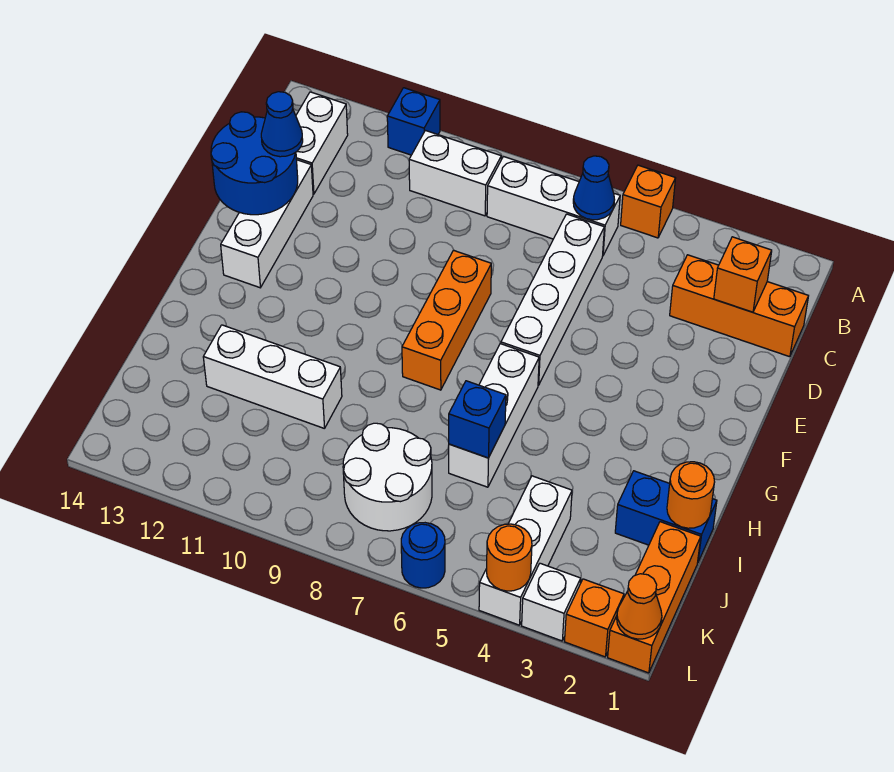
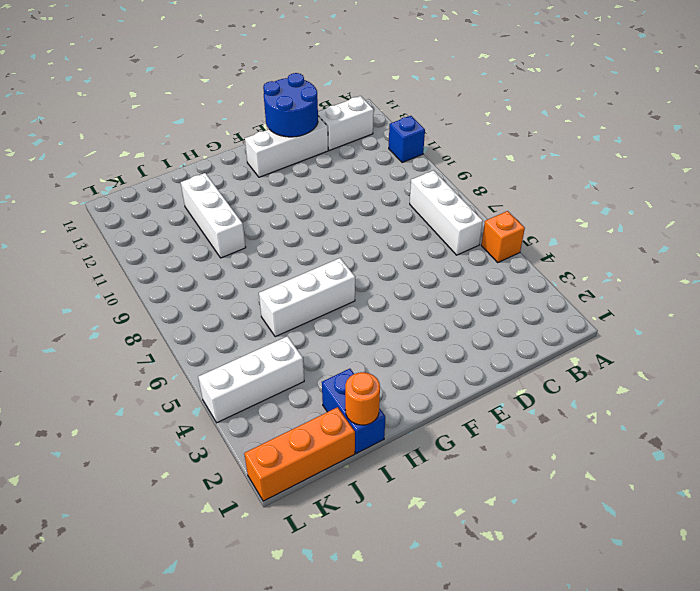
none -> white 1x2 brick [409,130,501,216]
none -> orange 1x3 brick [670,255,808,357]
none -> white 1x4 brick [501,214,604,385]

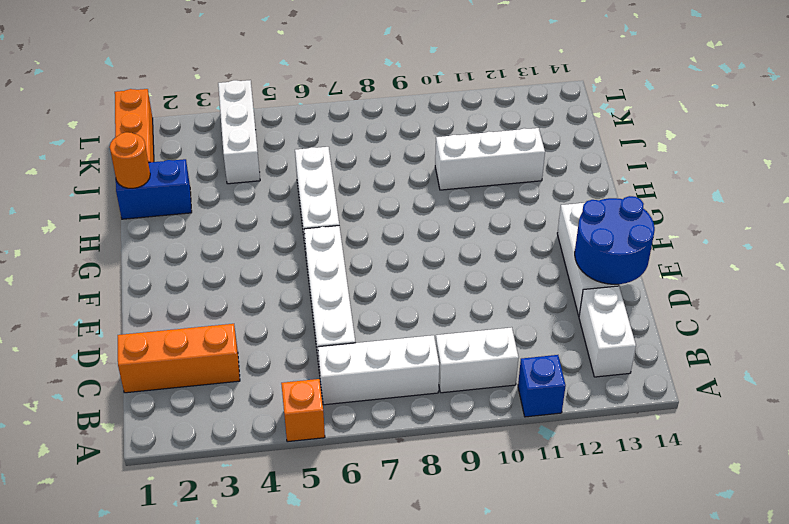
none -> orange 1x3 brick [402,250,491,390]
none -> white 2x2 round brick [343,423,432,531]
none -> orange 1x1 brick [565,579,624,657]

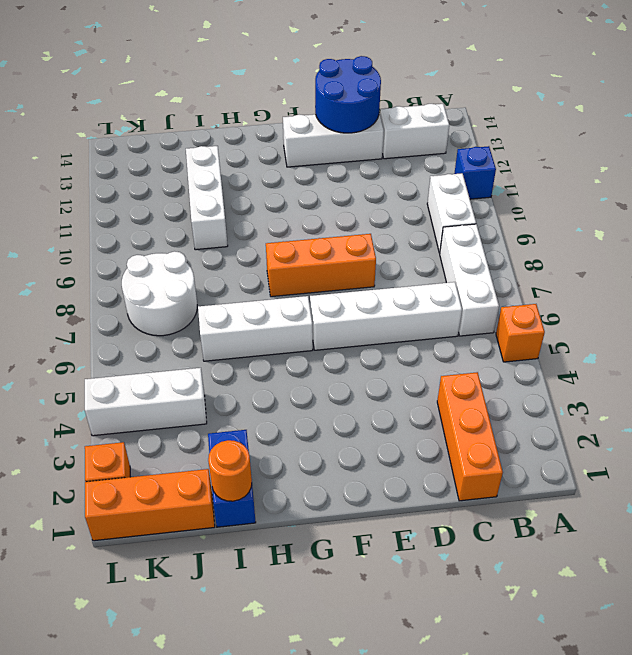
none -> white 1x1 brick [522,563,581,641]
none -> blue 1x1 round brick [401,523,445,588]
none -> blue 1x1 cone [573,156,615,220]

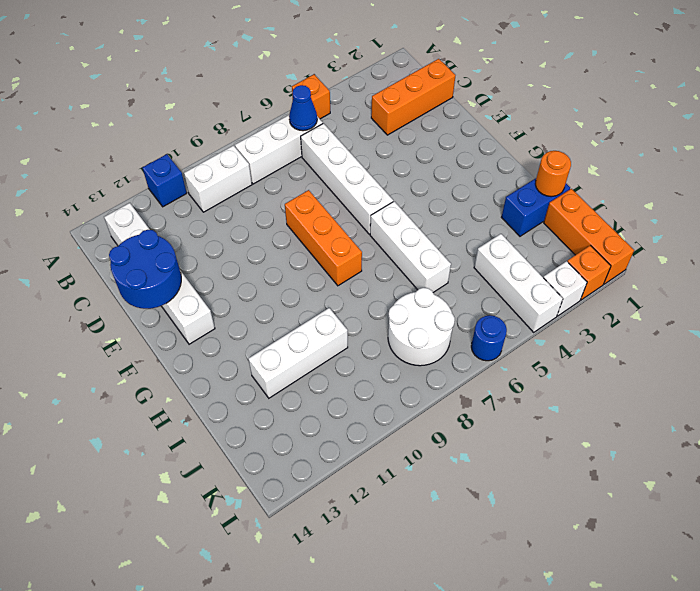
none -> orange 1x1 brick [714,237,772,312]
none -> blue 1x1 brick [449,381,506,458]
none -> orange 1x1 cone [617,574,662,639]

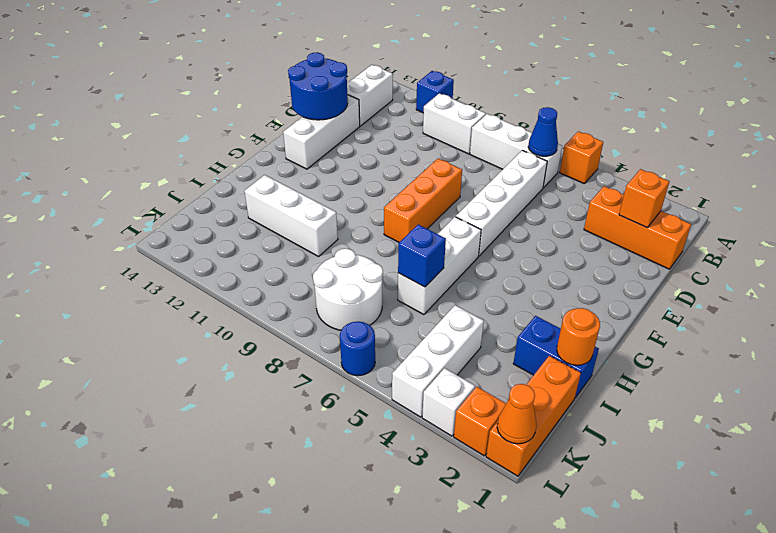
none -> orange 1x1 round brick [487,524,532,591]
none -> blue 1x1 cone [261,92,303,157]

